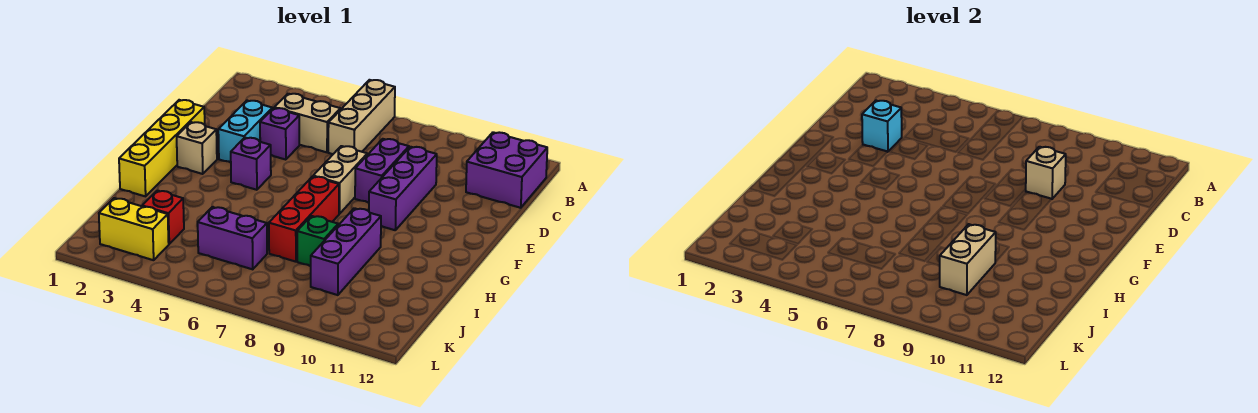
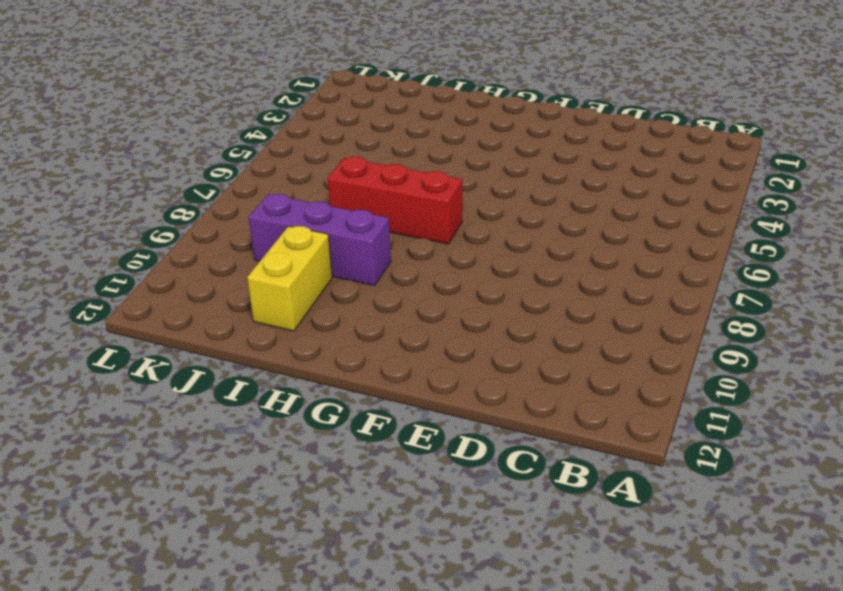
yellow 1x2 brick [247,226,332,331] -> yellow 1x2 brick moved to [99,198,169,260]
none -> tan 1x3 brick [328,80,395,154]
none -> purple 2x2 brick [466,132,547,208]
none -> tan 1x2 brick [274,94,341,152]

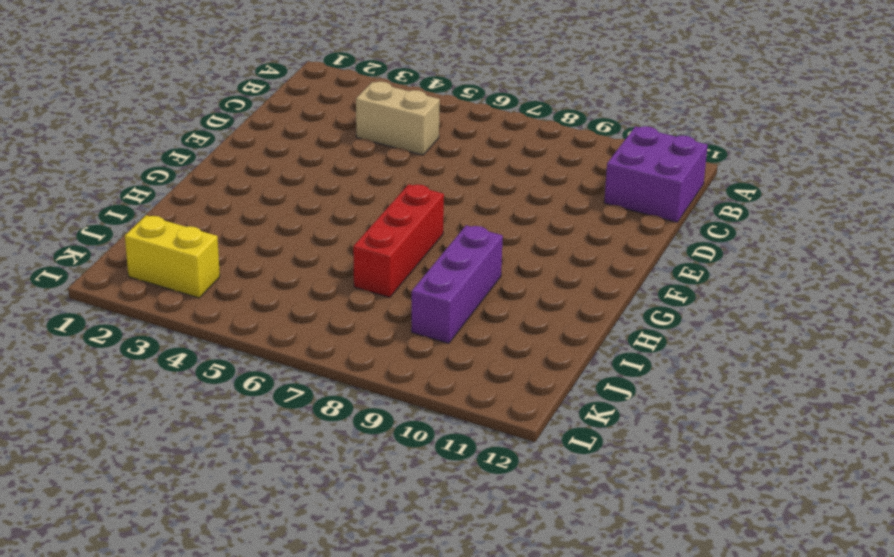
none -> tan 1x3 brick [328,80,395,154]
none -> cyan 1x2 brick [218,101,272,163]
none -> purple 1x1 brick [260,108,299,160]

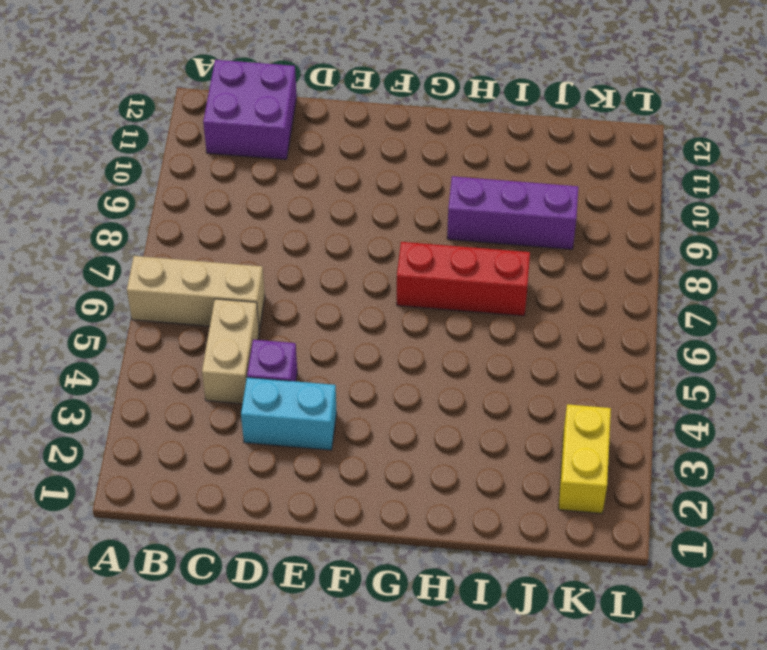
none -> purple 1x2 brick [355,139,409,203]
none -> purple 1x3 brick [369,147,437,230]
none -> yellow 1x4 brick [119,100,205,196]

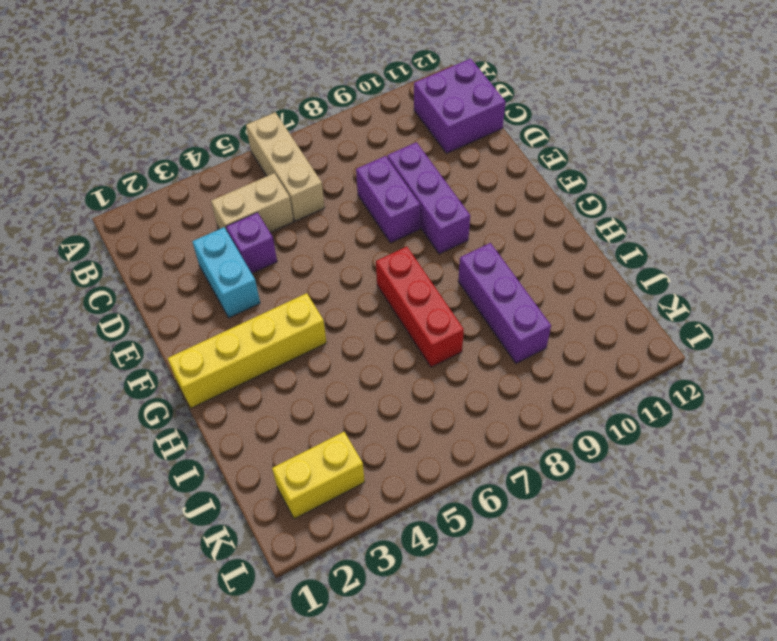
yellow 1x4 brick [168,293,327,408] -> yellow 1x4 brick turned to [119,100,205,196]
none -> tan 1x2 brick [313,146,367,214]
none -> tan 1x1 brick [177,122,217,174]
none -> purple 1x1 brick [231,138,271,190]

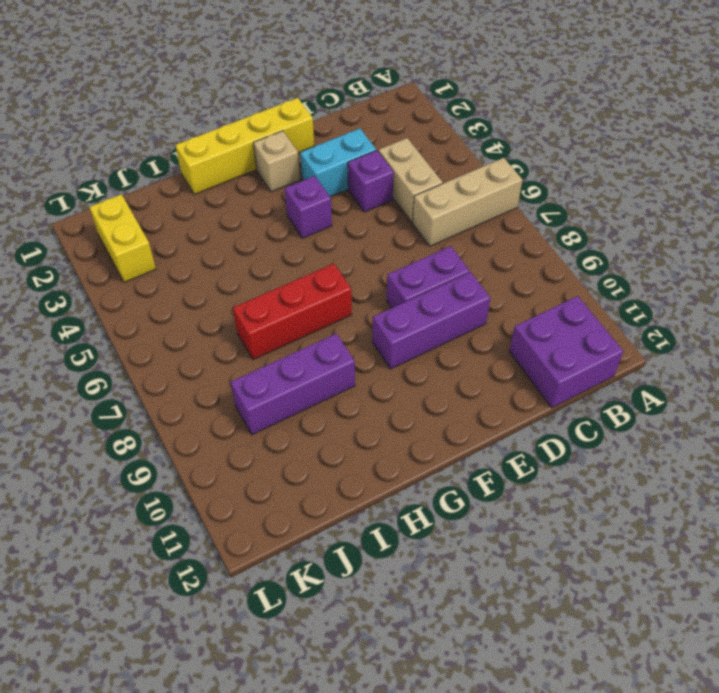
none -> tan 1x2 brick [313,146,367,214]
none -> green 1x1 brick [297,216,338,266]
none -> red 1x1 brick [142,191,184,244]

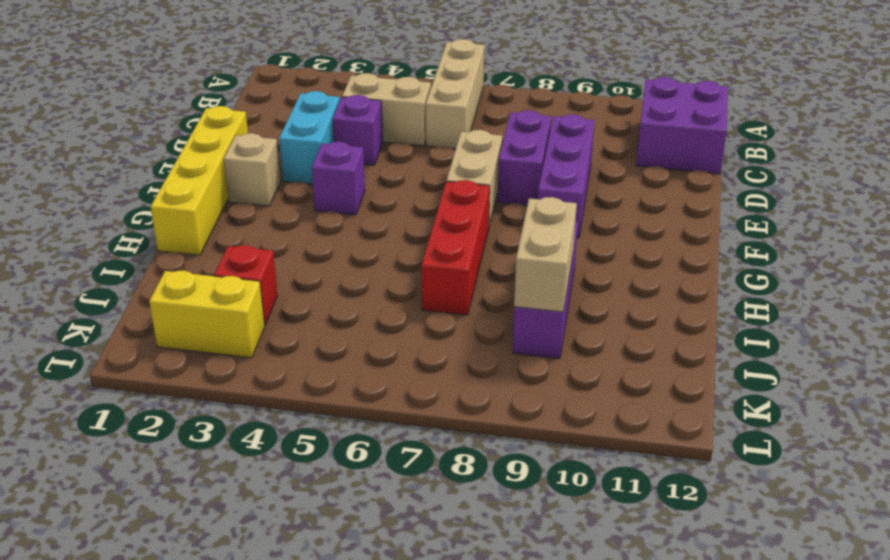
none -> green 1x1 brick [297,216,338,266]
none -> purple 1x2 brick [198,207,267,269]
none -> cyan 1x1 brick [862,101,902,152]

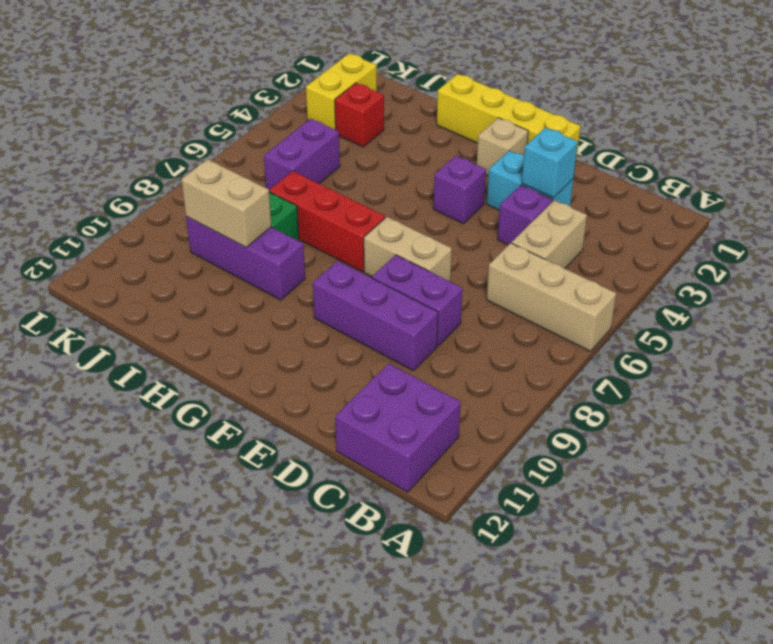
none -> tan 1x1 brick [1026,147,1066,199]

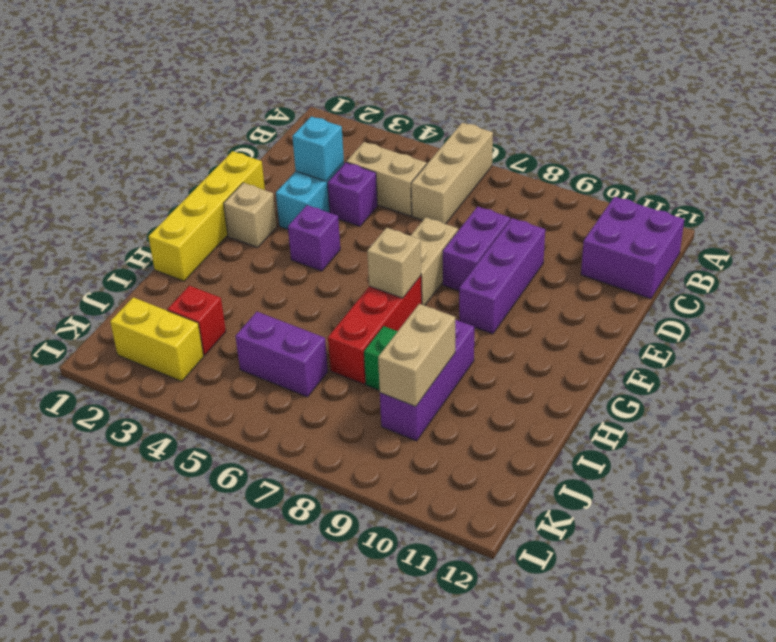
tan 1x1 brick [367,228,421,298] -> tan 1x1 brick moved to [1026,147,1066,199]

